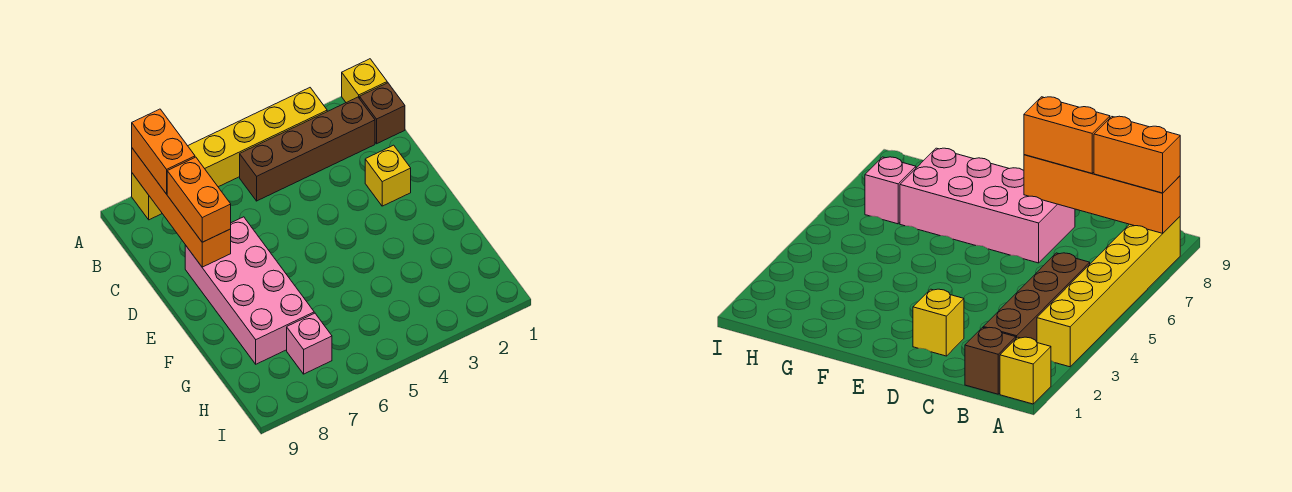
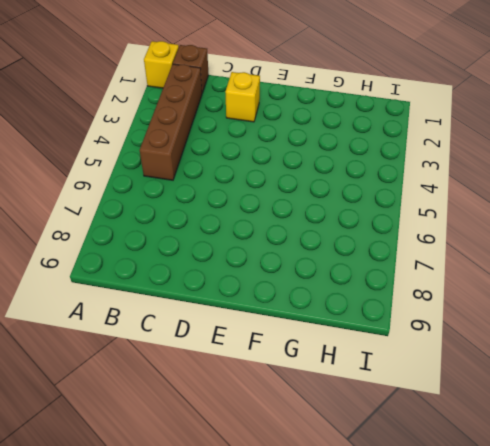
none -> yellow 1x6 brick [132,88,327,220]
none -> pink 2x4 brick [185,217,314,364]

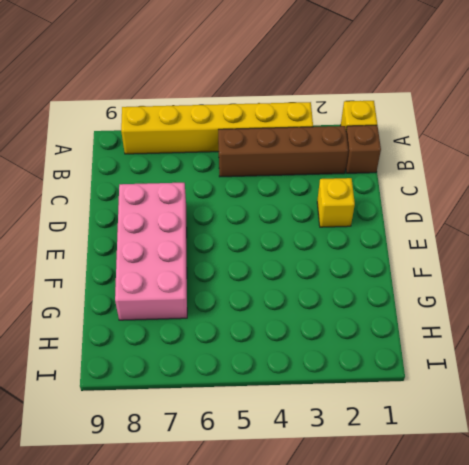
none -> pink 1x1 brick [287,313,332,374]
none -> orange 1x4 brick [132,148,231,267]

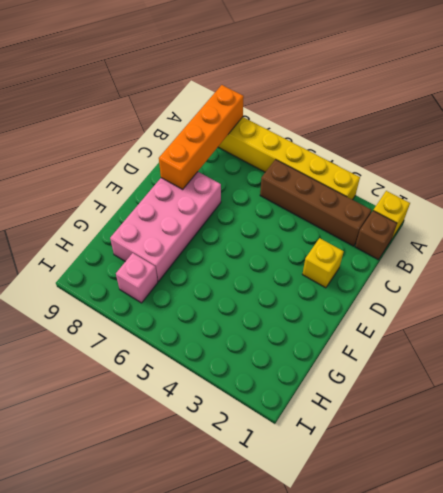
none -> orange 1x2 brick [132,109,195,194]
none -> orange 1x2 brick [167,157,231,242]

